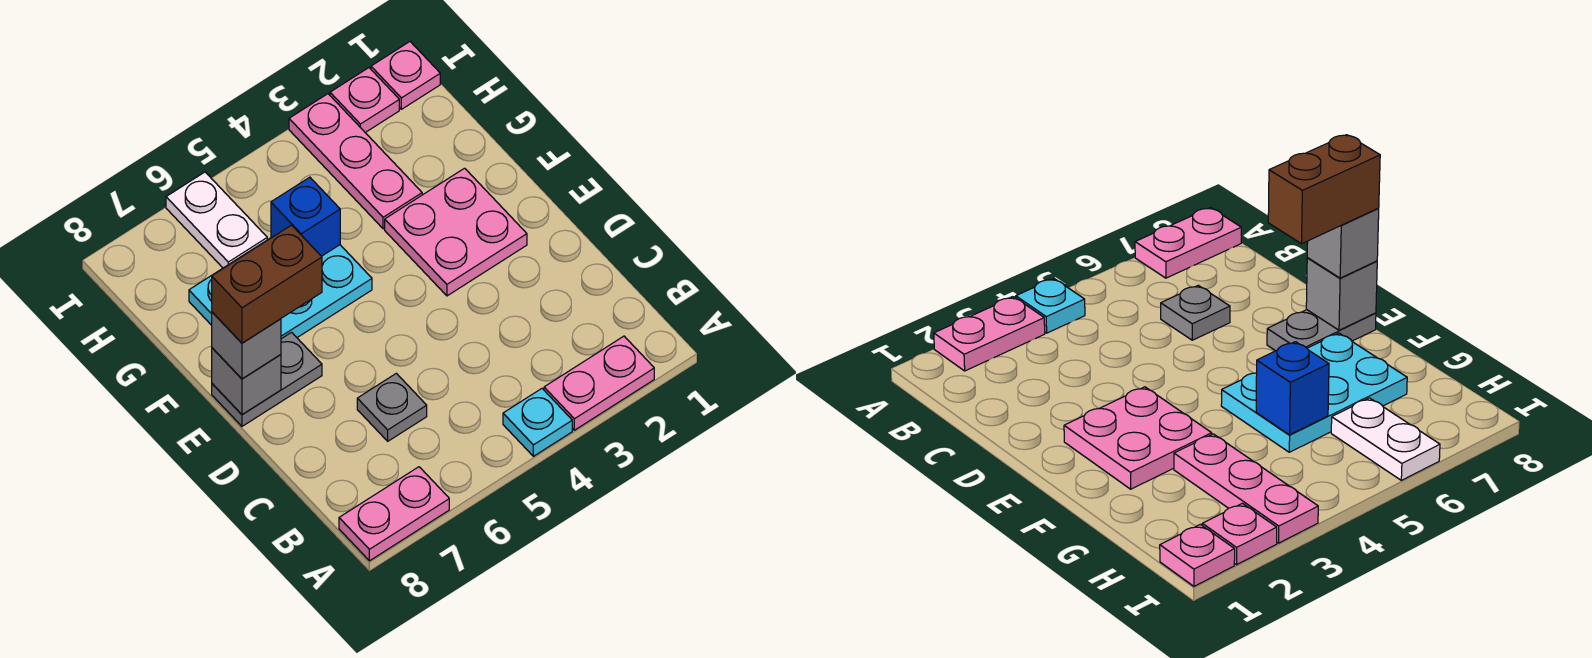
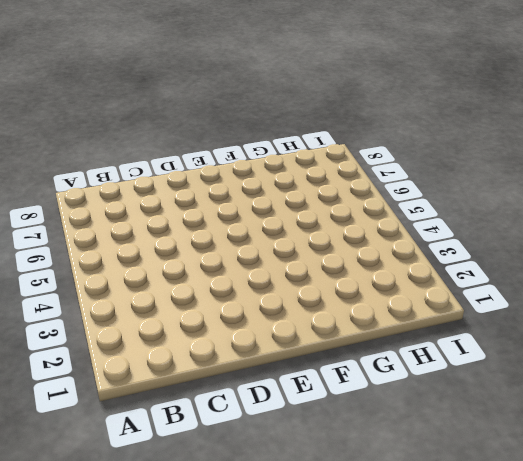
none -> pink 1x2 plate [544,336,654,430]
none -> cyan 1x1 plate [503,389,572,456]
none -> pink 1x2 plate [339,467,449,561]

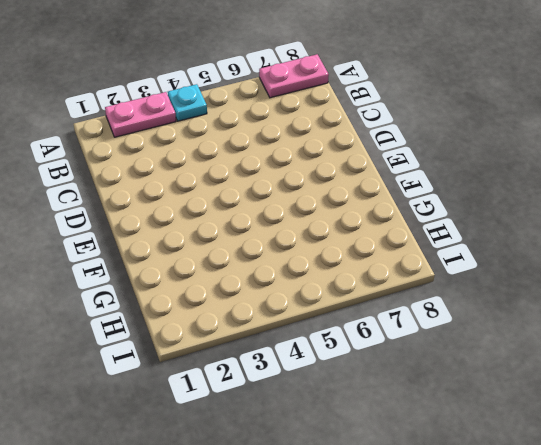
none -> grey 1x1 plate [357,373,427,441]
none -> pink 2x2 plate [385,168,527,296]
none -> grey 1x2 plate [212,332,322,426]

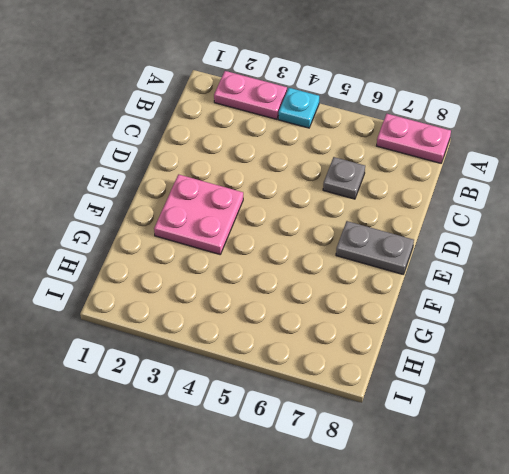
none -> cyan 2x3 plate [189,239,372,339]
none -> pink 1x3 plate [289,94,422,229]
none -> white 1x2 plate [166,172,267,268]

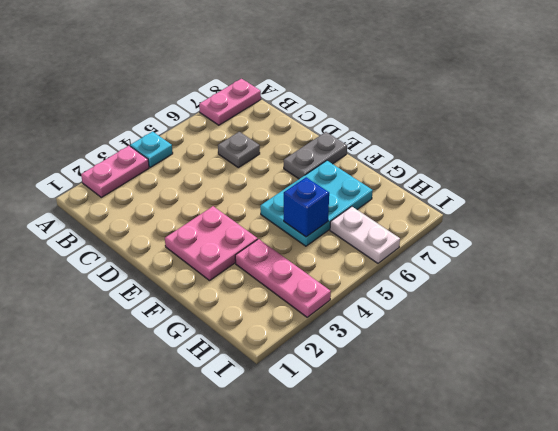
none -> pink 1x1 plate [371,42,440,109]
none -> pink 1x1 plate [330,68,399,132]
none -> grey 1x1 brick [212,348,281,415]

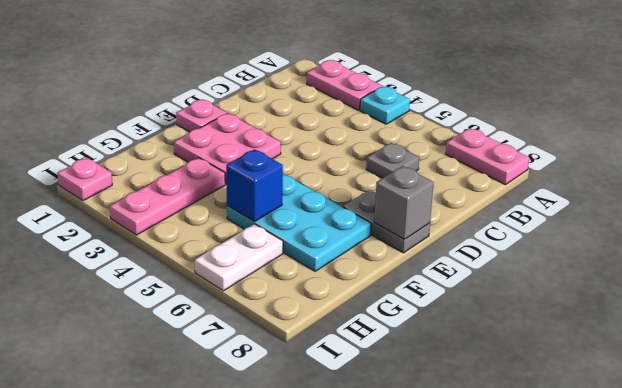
pink 1x1 plate [176,99,227,132] -> pink 1x1 plate moved to [330,68,399,132]
none -> grey 1x1 brick [212,312,281,379]
none -> brown 1x2 brick [212,225,322,343]

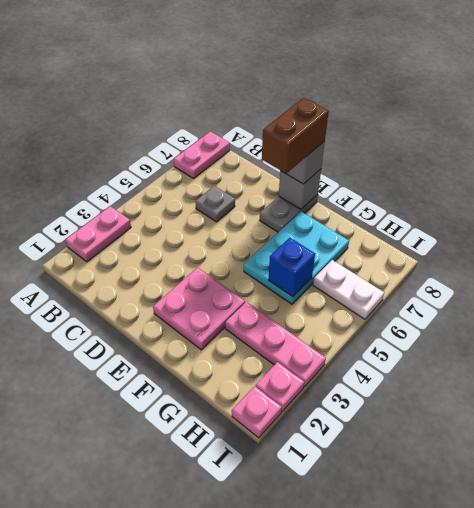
none -> cyan 1x1 plate [503,389,572,456]

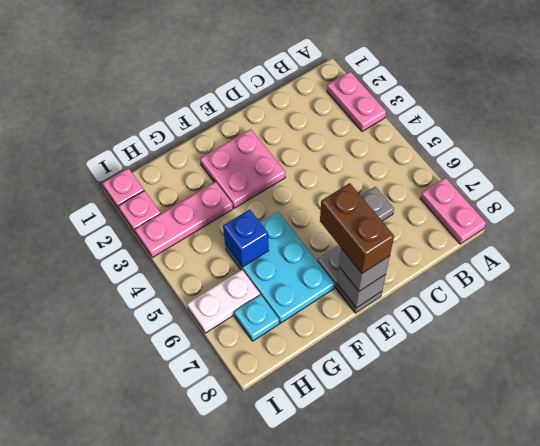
cyan 1x1 plate [234,295,279,341] -> cyan 1x1 plate moved to [503,389,572,456]

